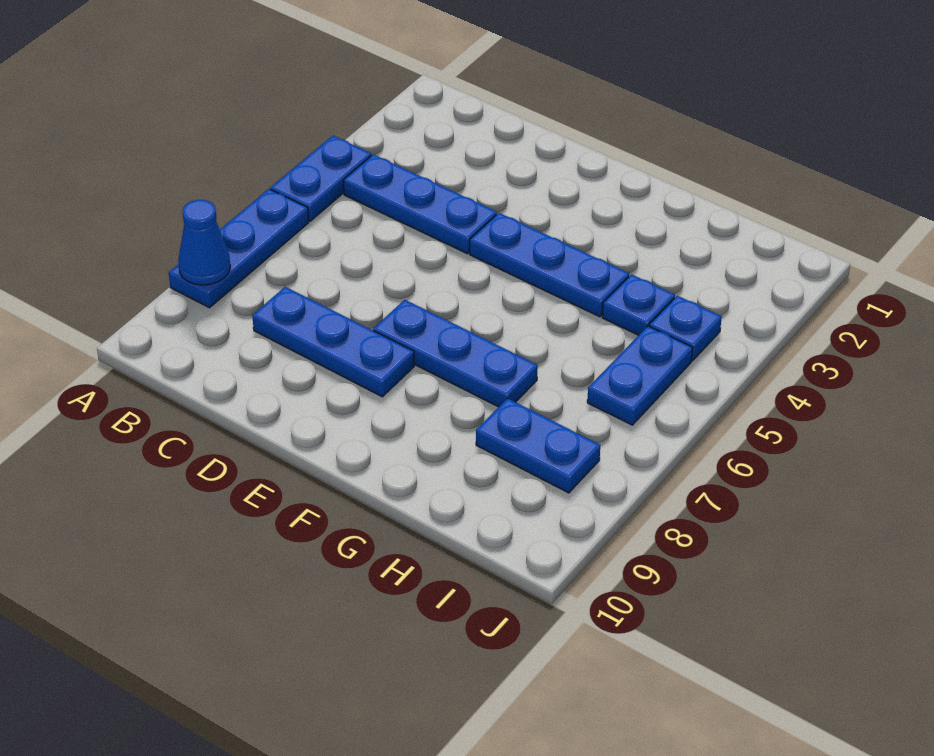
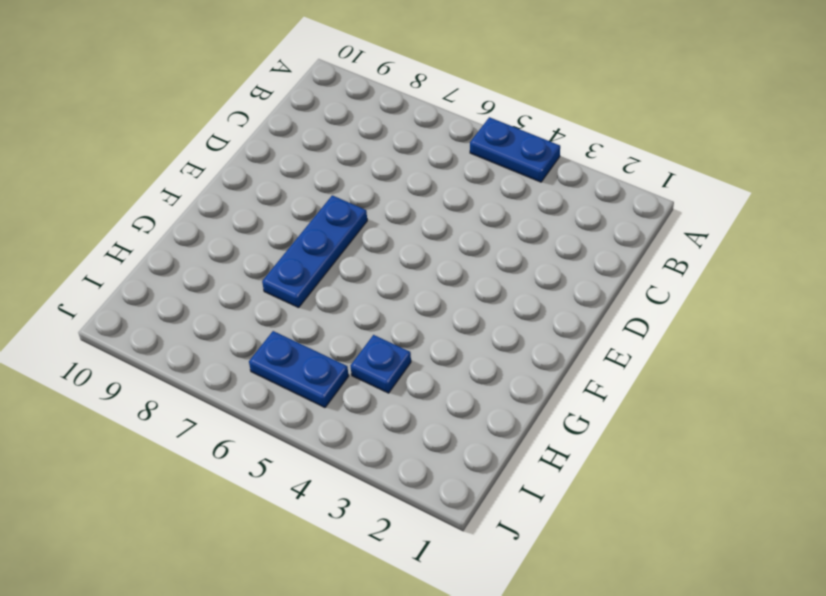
none -> blue 1x3 plate [169,189,309,308]
none -> blue 1x3 plate [343,154,497,254]

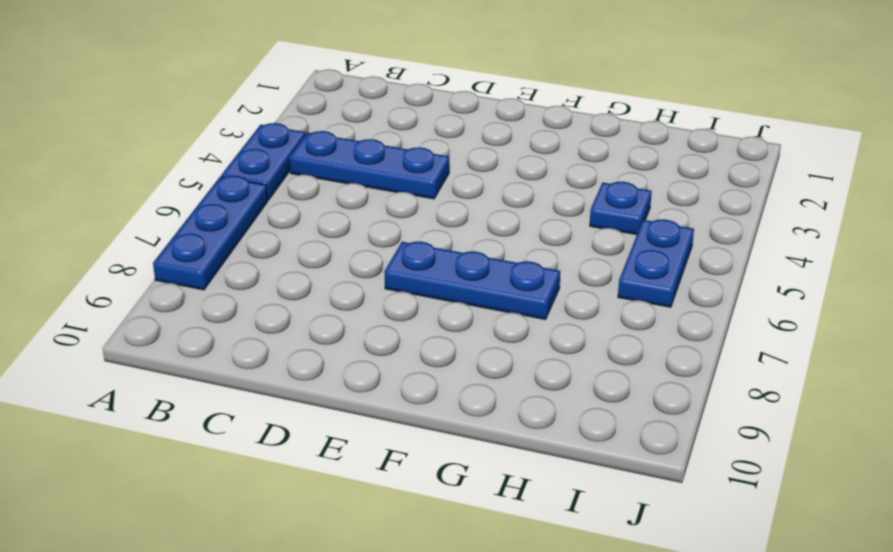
none -> blue 1x3 plate [252,287,414,397]
none -> blue 1x3 plate [470,213,629,317]

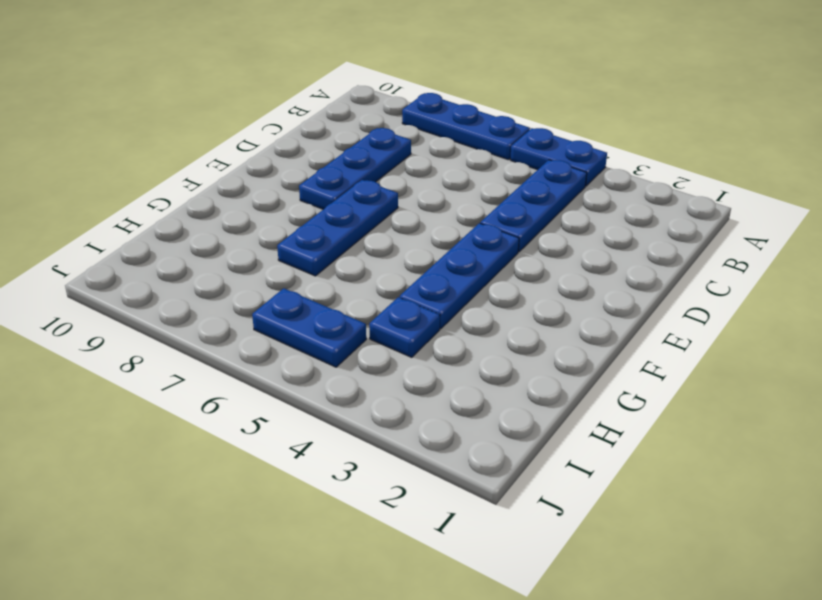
none -> blue 1x2 plate [476,398,600,493]
none -> blue 1x1 plate [649,296,722,361]

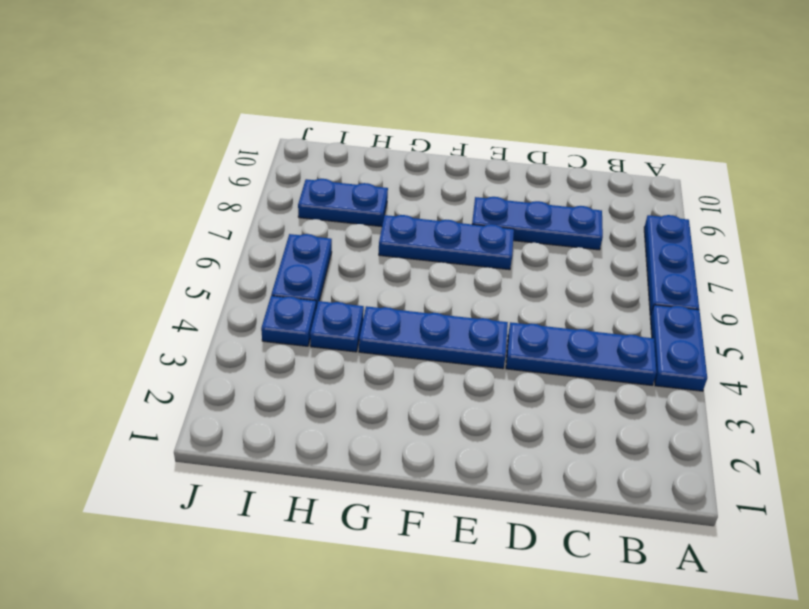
none -> blue 1x1 cone [178,200,230,285]

